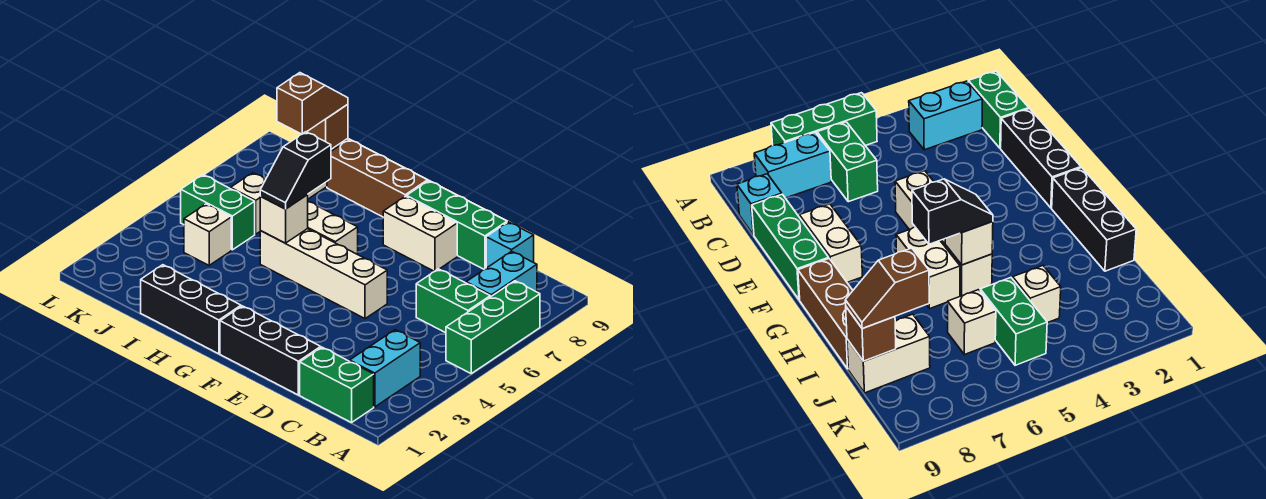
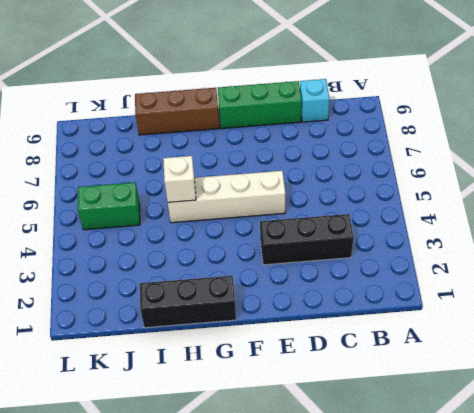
black 1x3 brick [260,214,353,265] -> black 1x3 brick moved to [220,306,321,395]
none -> green 1x3 brick [446,281,540,374]
none -> green 1x2 brick [300,347,374,423]
none -> cyan 1x2 brick [350,330,420,407]

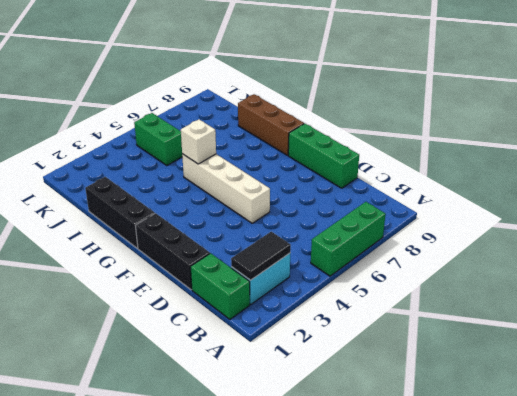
black 1x2 tile [231,232,291,280] -> none
none -> green 1x2 brick [416,269,490,333]
none -> cyan 1x2 brick [466,251,537,297]
none -> cyan 1x1 brick [486,222,534,268]

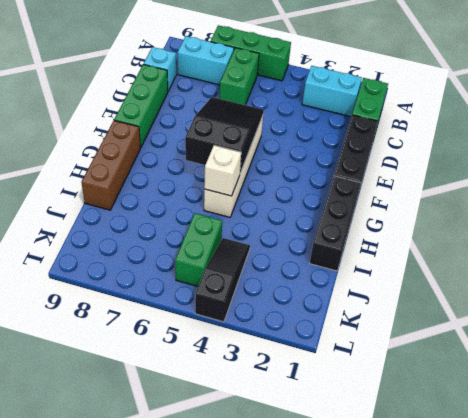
black 2x3 slope [185,97,264,173] -> none
black 1x3 slope [195,238,250,322] -> white 1x1 brick [184,204,231,265]
none -> white 1x2 brick [383,196,457,271]
none -> white 1x2 brick [308,201,358,254]
none -> white 1x1 brick [231,173,266,234]

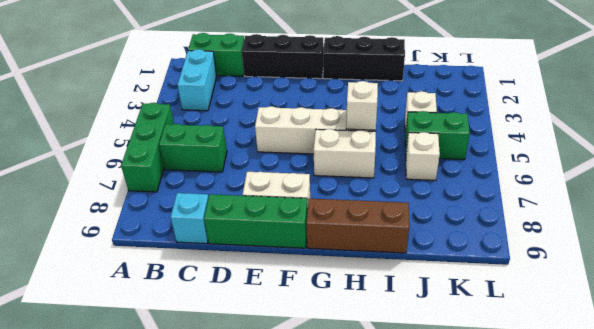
none -> cyan 1x2 brick [466,251,537,297]
none -> white 1x2 brick [847,314,930,393]
none -> brown 1x1 brick [300,104,348,149]

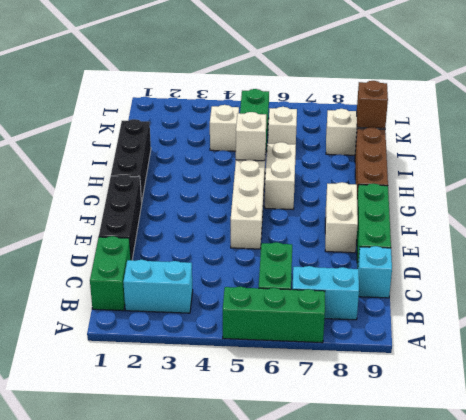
none -> black 1x2 slope [260,132,331,209]
none -> brown 1x2 slope [277,73,348,134]

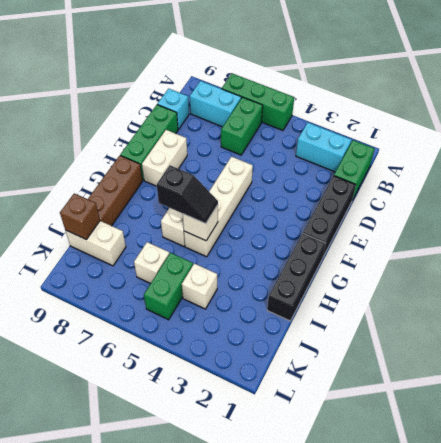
none -> brown 1x2 slope [277,73,348,134]

